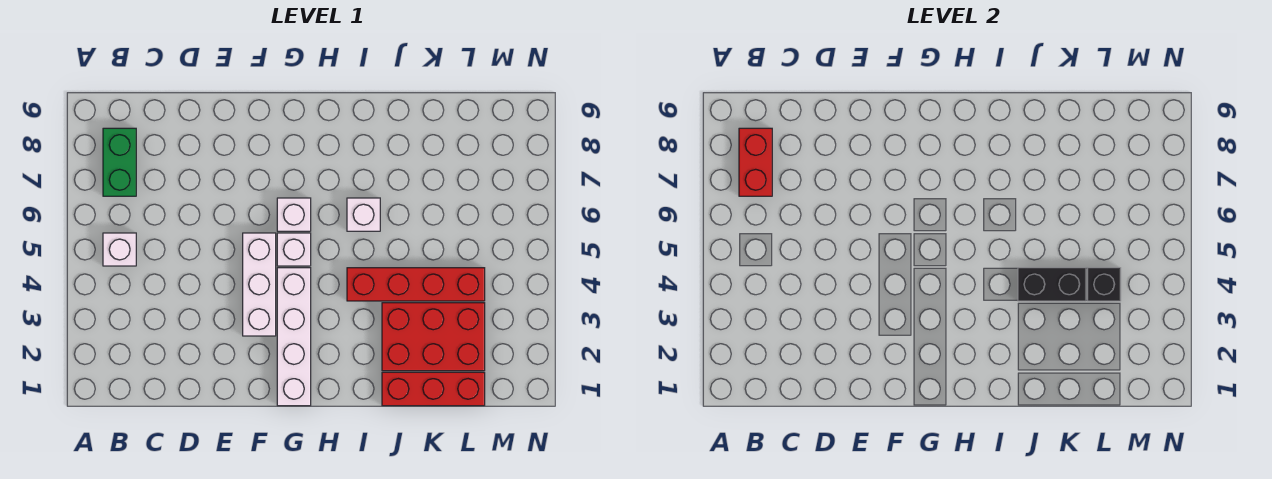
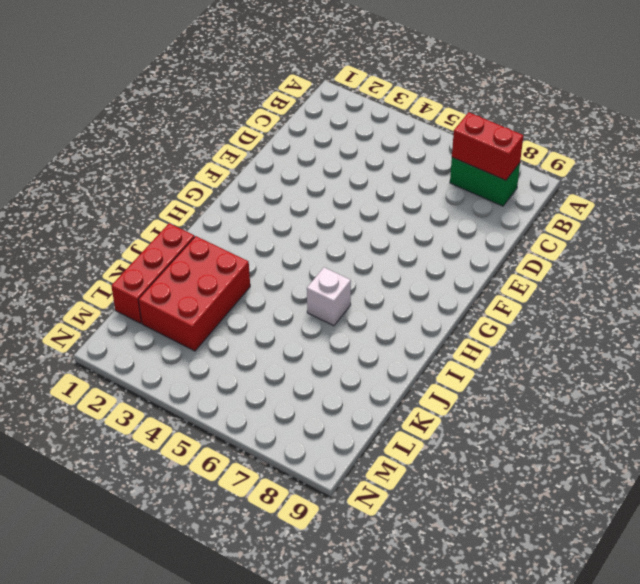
none -> white 1x1 brick [103,233,136,266]
none -> white 1x3 brick [243,233,276,336]
none -> white 1x4 brick [277,268,311,406]

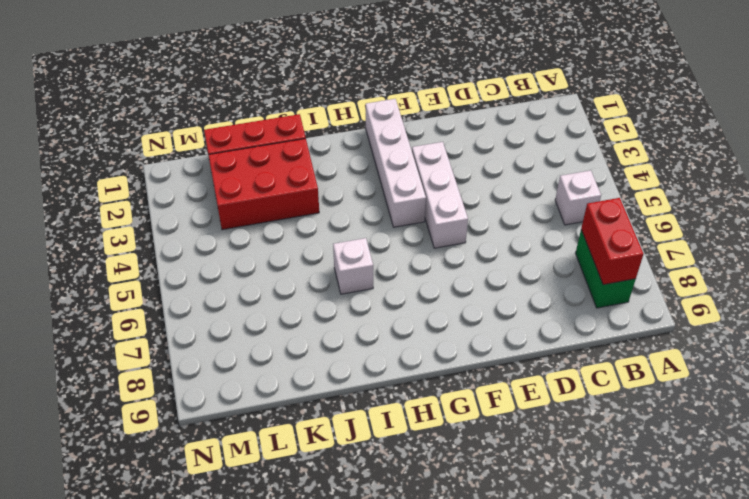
none -> white 1x1 brick [277,233,311,266]
none -> white 1x1 brick [277,198,311,231]
none -> red 1x4 brick [347,268,485,301]

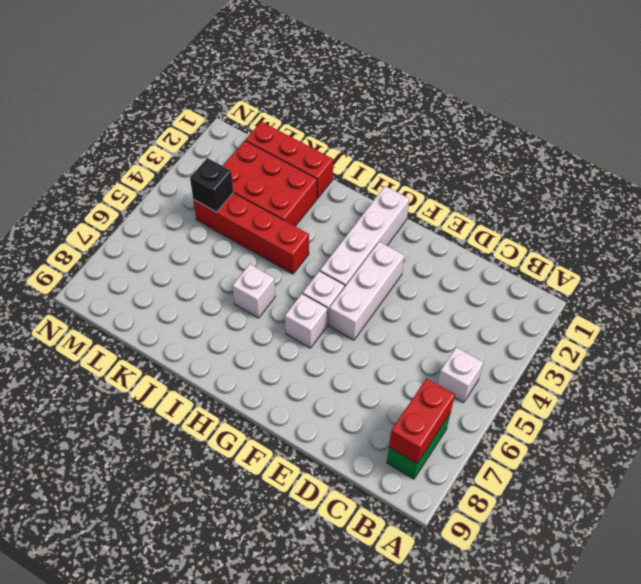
none -> black 1x2 brick [1018,268,1086,301]

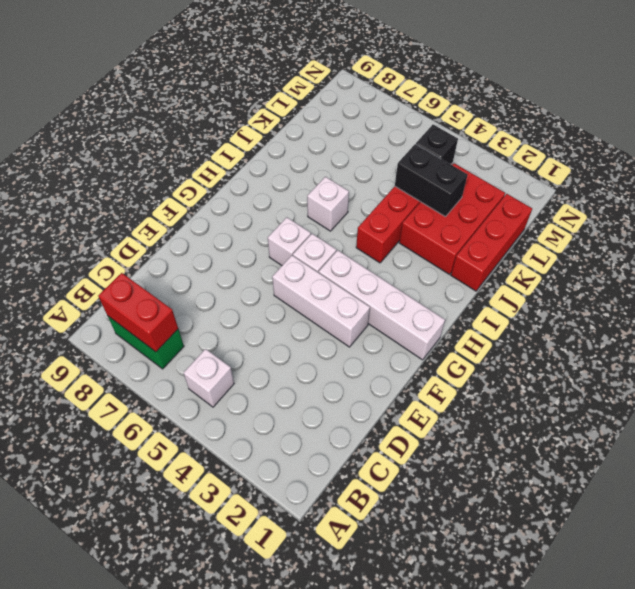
black 1x2 brick [395,144,468,217] -> black 1x2 brick turned to [1018,268,1086,301]

